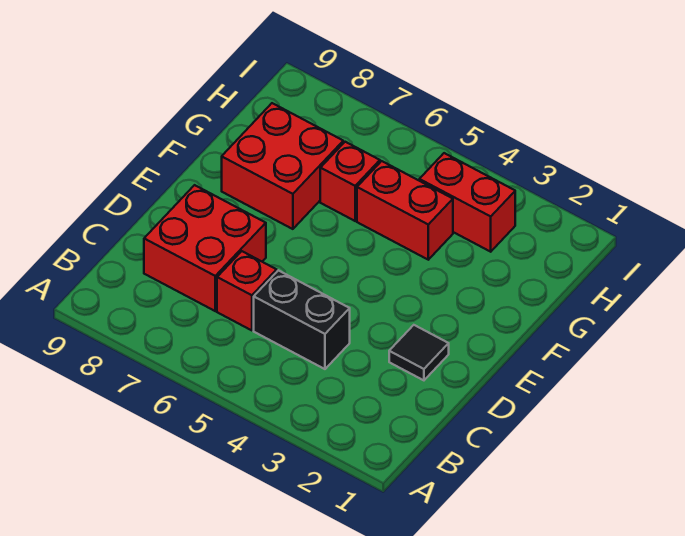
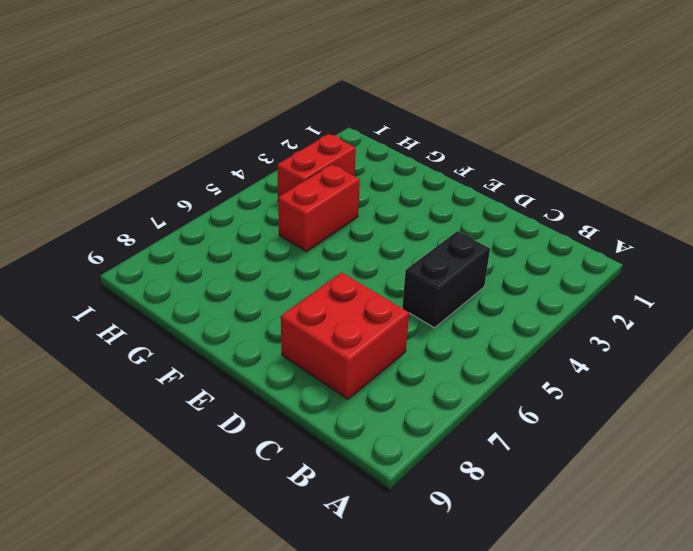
none -> red 1x1 brick [217,251,277,330]
none -> black 1x1 tile [389,325,449,380]

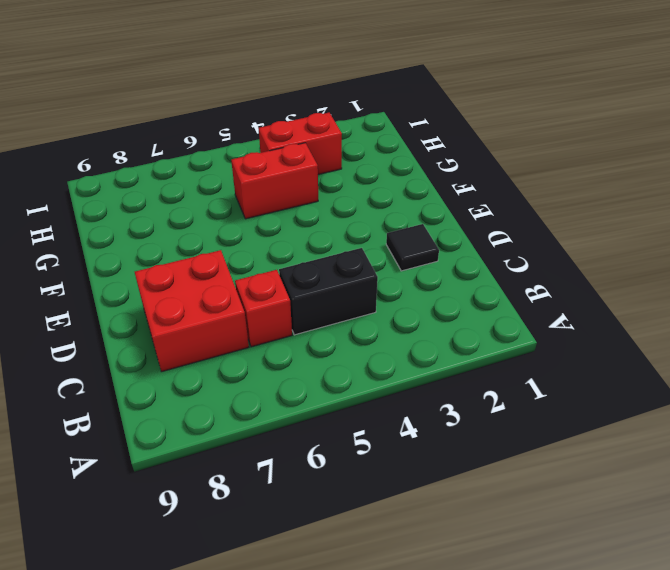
none -> red 2x2 brick [222,103,343,229]
none -> red 1x1 brick [320,142,380,221]

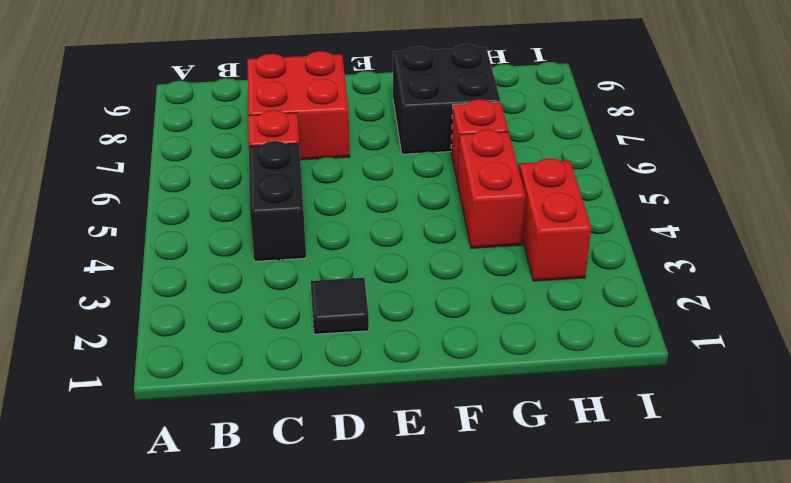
black 2x2 brick [393,44,500,154] -> red 2x2 brick [222,103,343,229]

